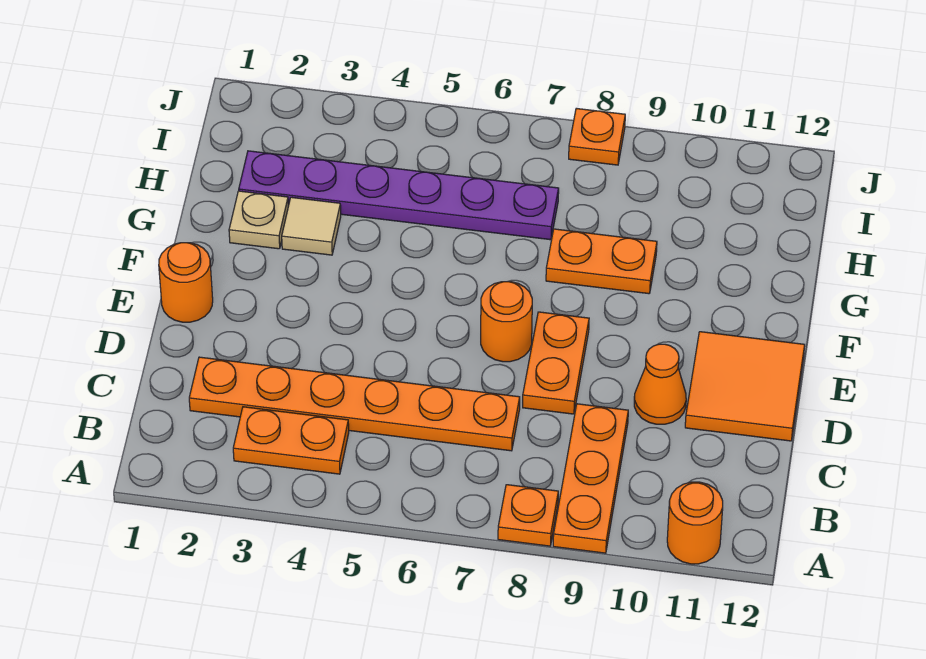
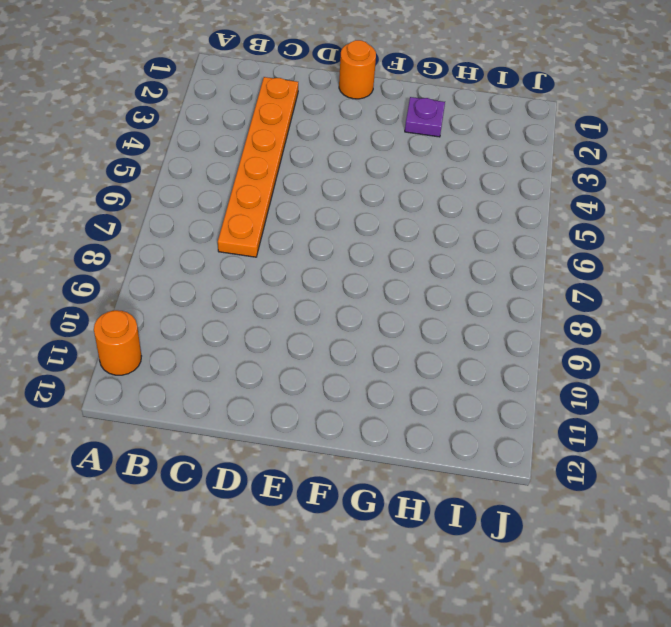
purple 1x1 plate [405,97,445,137] -> tan 1x1 plate [229,191,288,249]
none -> orange 1x1 plate [498,485,558,546]
none -> orange 1x3 plate [553,404,628,553]
none -> orange 1x2 plate [233,407,349,474]

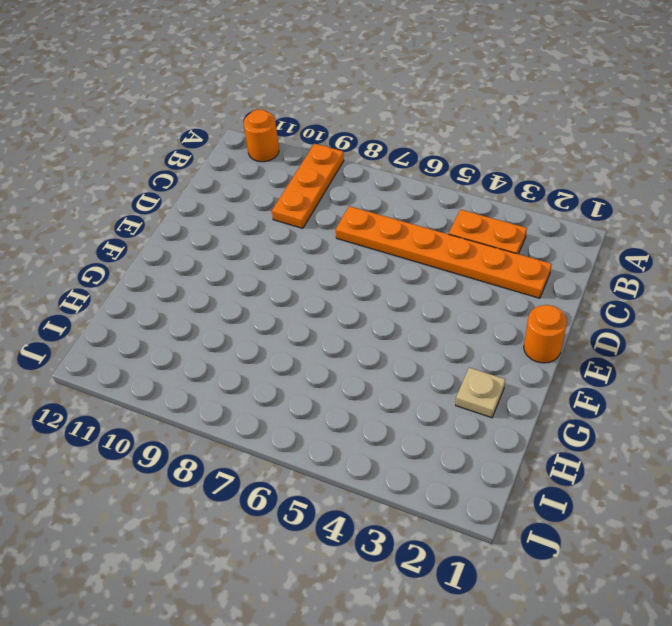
none -> orange 1x1 plate [498,485,558,546]
none -> orange 1x2 plate [523,312,589,414]
none -> orange 1x1 cone [634,344,686,424]

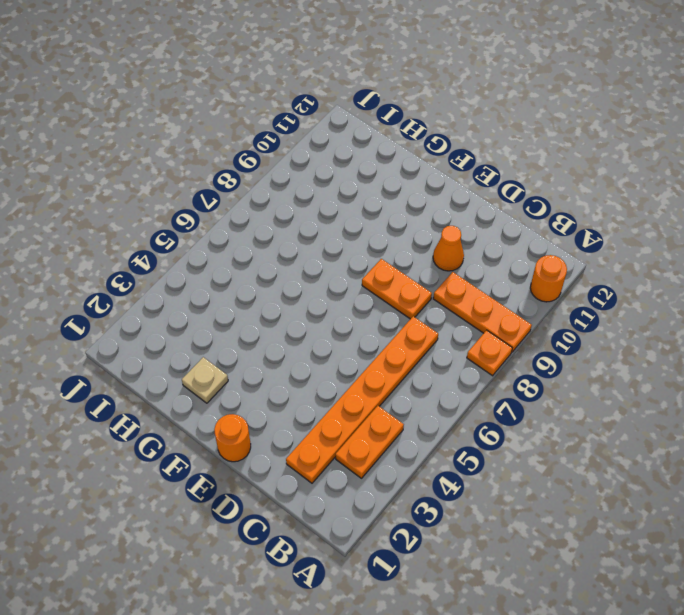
none -> orange 2x2 tile [685,332,805,441]
none -> orange 1x1 round brick [481,282,532,362]
none -> tan 1x1 tile [282,197,341,255]

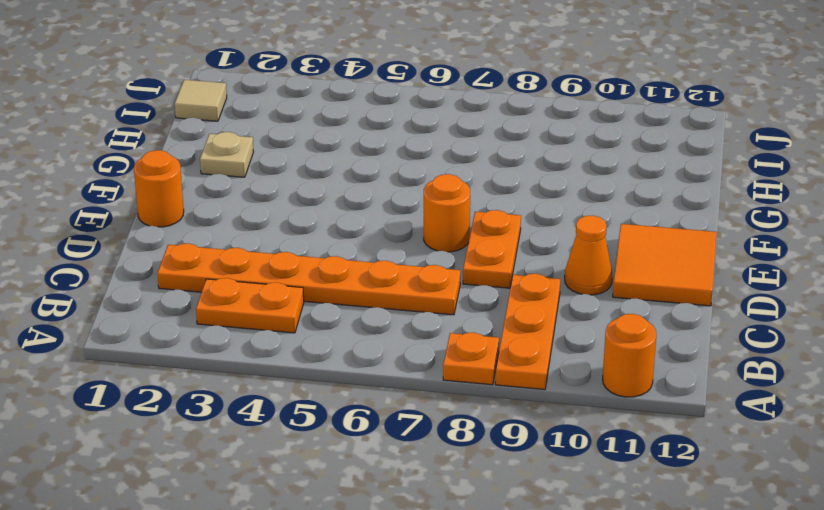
tan 1x1 tile [175,80,227,121] -> tan 1x1 tile moved to [282,197,341,255]
none -> orange 1x2 plate [546,229,657,294]
none -> purple 1x6 plate [239,151,559,240]
none -> orange 1x1 plate [569,108,625,165]

